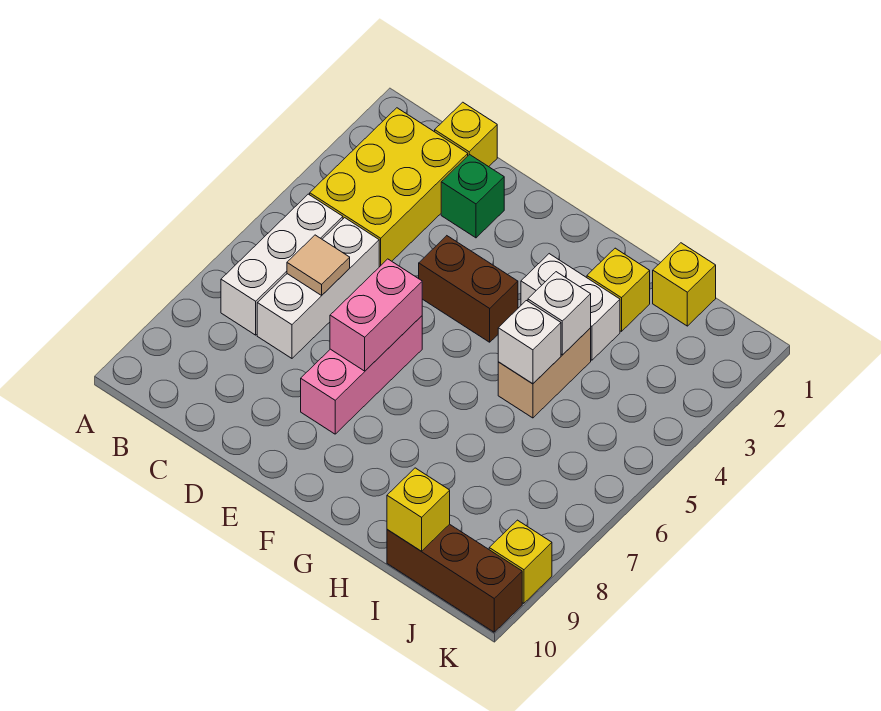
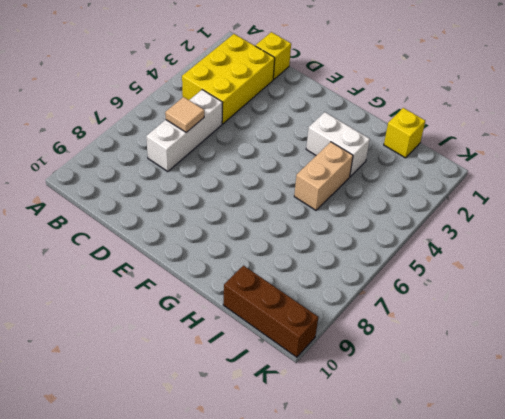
none -> white 1x3 brick [221,194,343,335]
none -> green 1x1 brick [441,154,504,238]
none -> brown 1x2 brick [419,236,518,342]

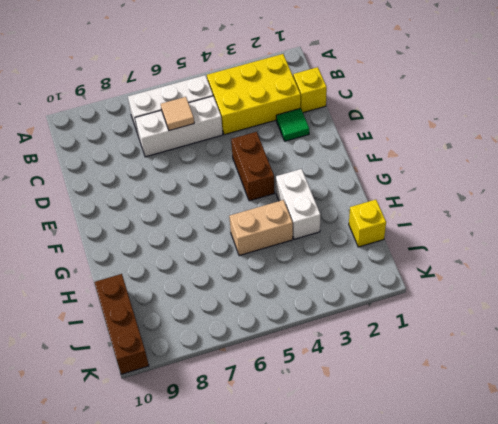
green 1x1 tile [276,108,309,141] -> green 1x1 brick [441,154,504,238]
none -> pink 1x3 brick [301,316,422,434]
none -> yellow 1x1 brick [587,248,650,331]
none -> yellow 1x1 brick [489,520,552,603]

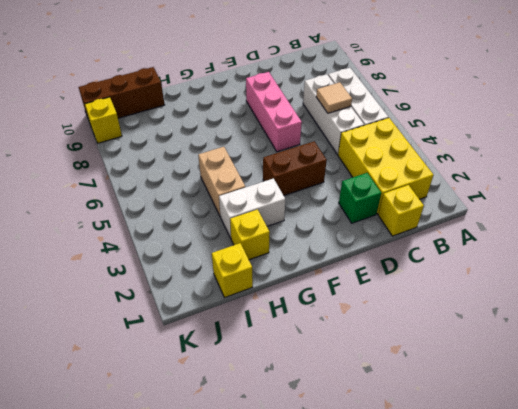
none -> pink 1x2 brick [330,259,422,371]
none -> white 1x1 brick [528,272,591,355]
none -> white 1x1 brick [498,301,561,384]

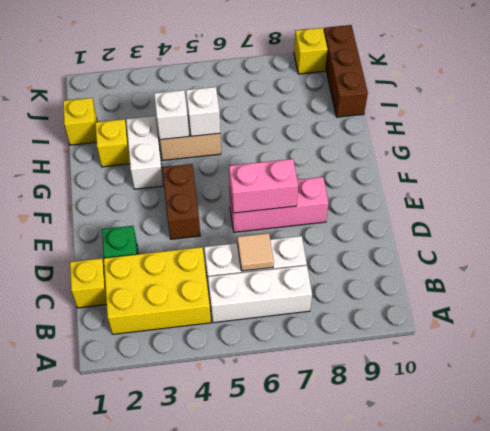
none -> yellow 1x1 brick [387,468,450,551]

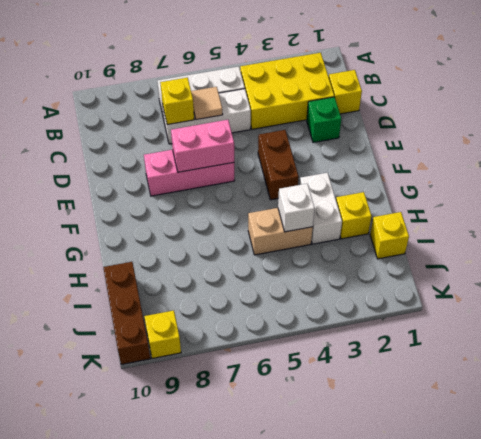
yellow 1x1 brick [160,78,194,125] -> yellow 1x1 brick moved to [387,468,450,551]
none -> white 1x1 brick [498,301,561,384]

